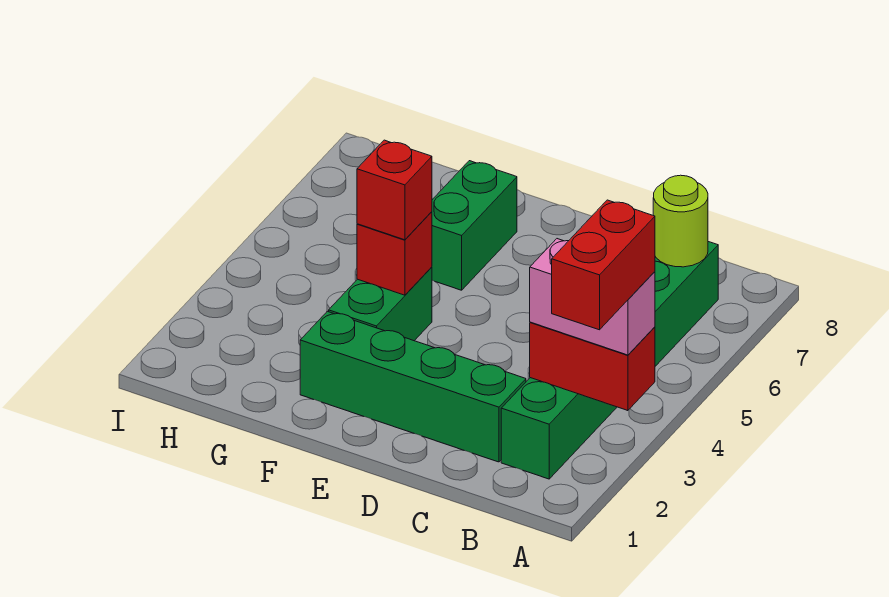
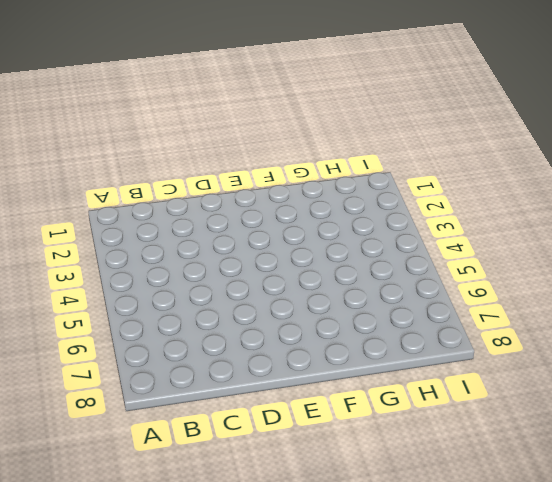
none -> green 1x6 brick [501,242,718,479]
none -> green 1x4 brick [300,311,526,462]

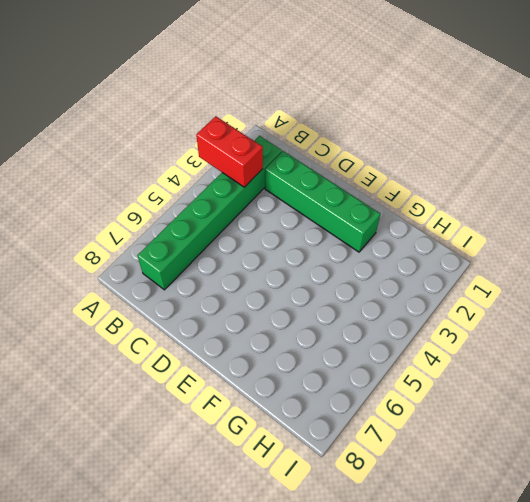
none -> green 1x2 brick [329,267,432,341]
none -> green 1x2 brick [432,161,517,290]

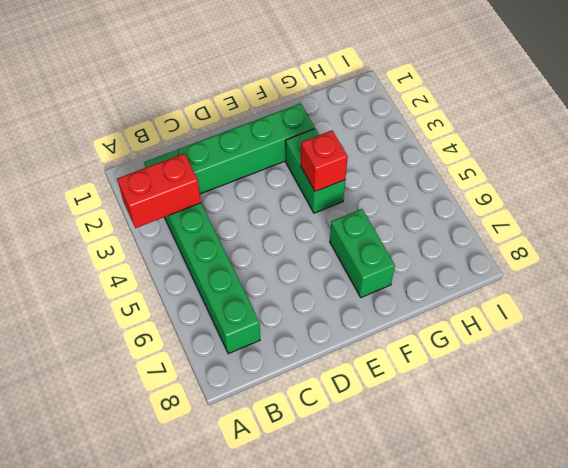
none -> lime 1x1 round brick [653,175,708,267]
none -> pink 1x2 brick [530,239,655,355]

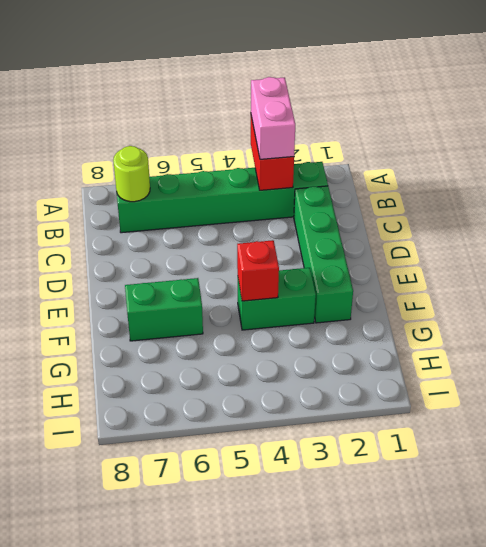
none -> red 1x1 brick [357,140,432,240]
none -> red 1x2 brick [552,200,655,330]

